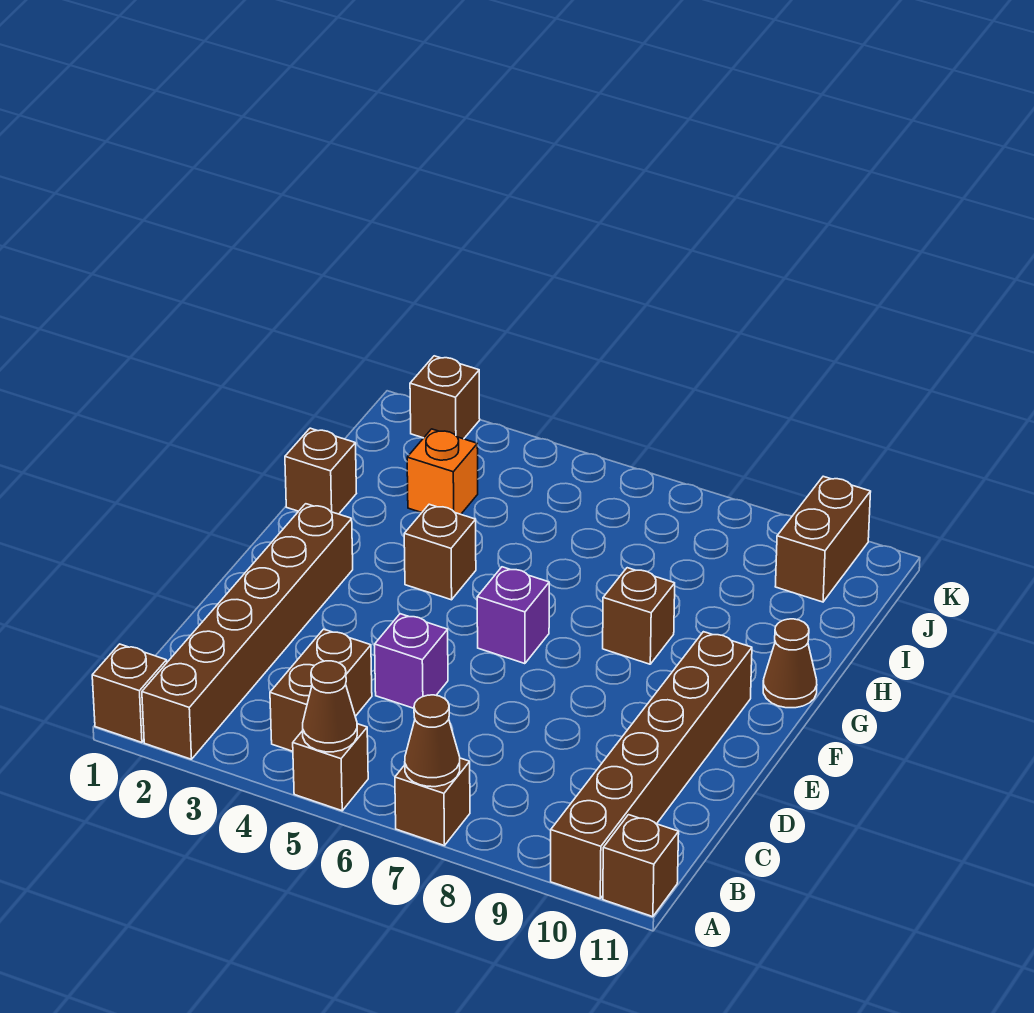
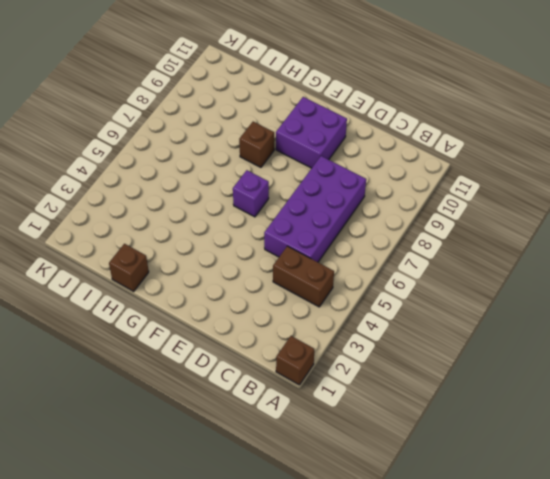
purple 2x4 brick [264,156,366,262] -> purple 1x1 brick [375,614,448,708]
purple 2x2 brick [276,97,347,168] -> brown 1x6 brick [551,632,752,899]
none -> brown 1x6 brick [142,504,353,759]
none -> brown 1x1 brick [293,724,368,811]
none -> brown 1x1 brick [395,758,470,846]

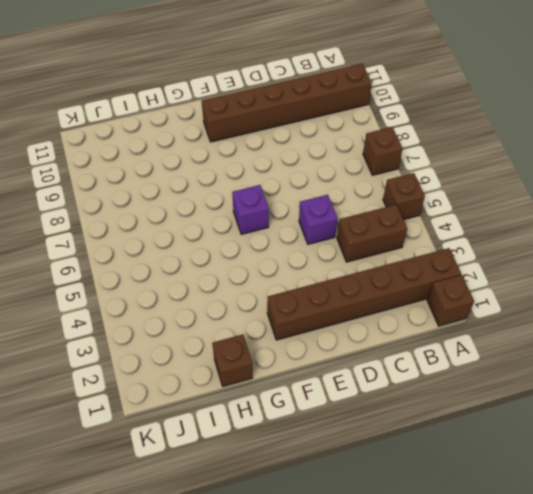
none -> brown 1x1 brick [603,815,679,917]
none -> brown 1x1 brick [404,504,476,600]
none -> brown 1x1 brick [603,568,675,664]

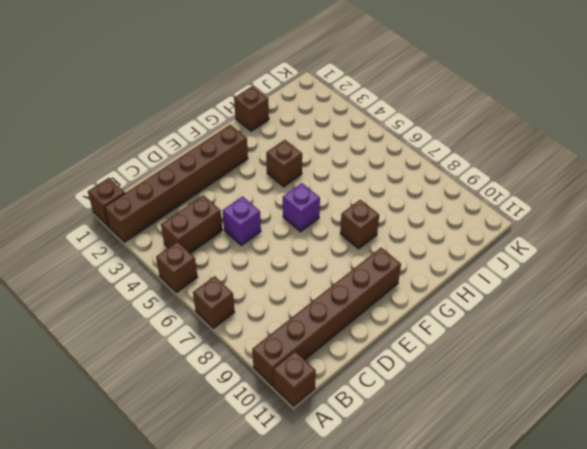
none -> brown 1x1 cone [763,619,817,708]
none -> orange 1x1 brick [407,429,478,514]
none -> brown 1x2 brick [775,476,871,602]

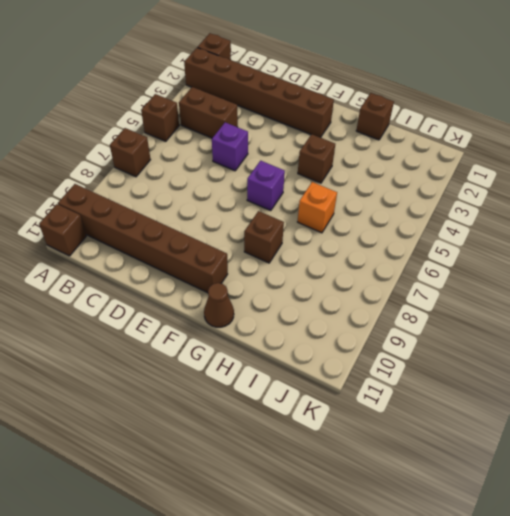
orange 1x1 brick [298,182,337,233] -> orange 1x1 brick moved to [407,429,478,514]
none -> brown 1x2 brick [775,476,871,602]
none -> brown 1x1 brick [410,356,480,439]
none -> brown 1x1 cone [303,661,357,752]

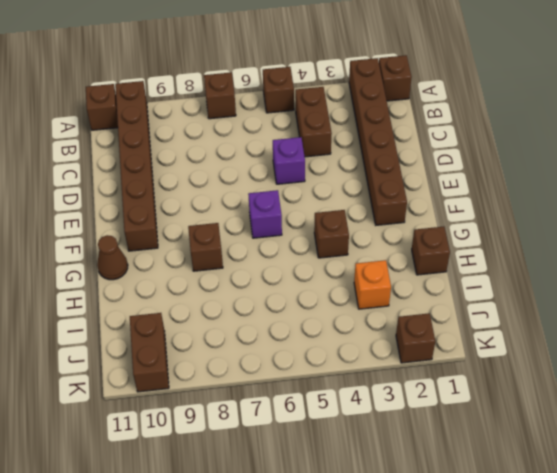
none -> brown 1x1 cone [303,661,357,752]
none -> brown 1x1 cone [405,695,460,787]

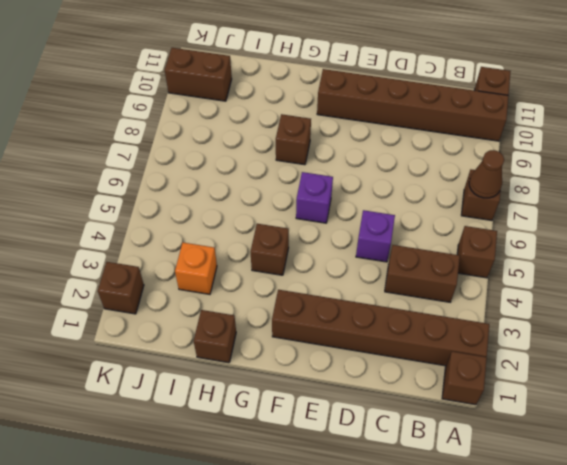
none -> brown 1x1 cone [763,619,817,708]
none -> brown 1x1 cone [303,661,357,752]

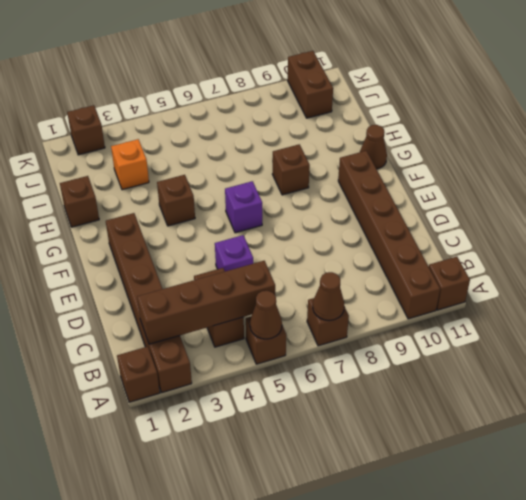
brown 1x4 brick [137,261,275,344] -> none

